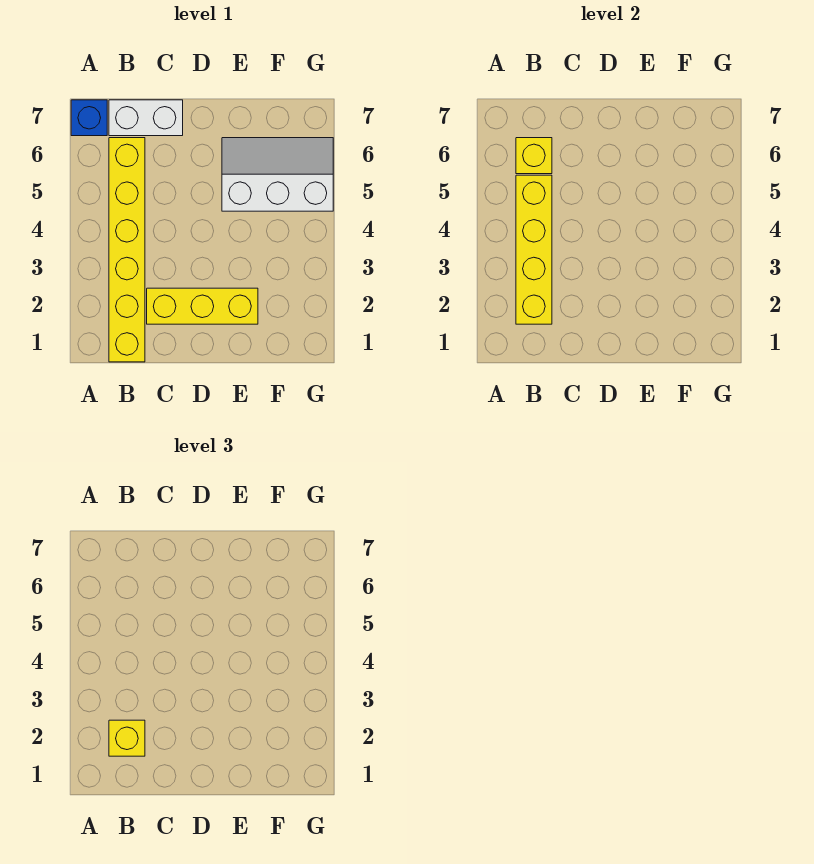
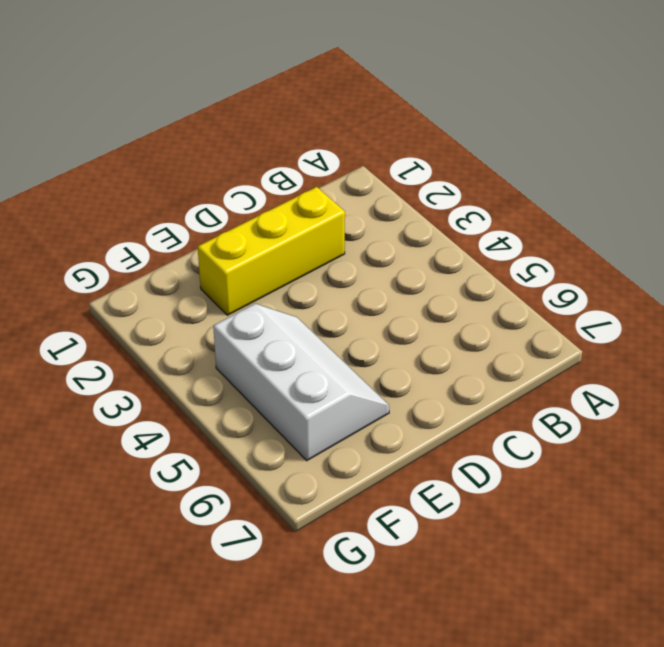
white 2x3 slope [213,304,389,461] -> white 2x3 slope turned to [222,138,333,211]
none -> blue 1x1 brick [71,100,107,136]
none -> yellow 1x6 brick [109,138,145,362]

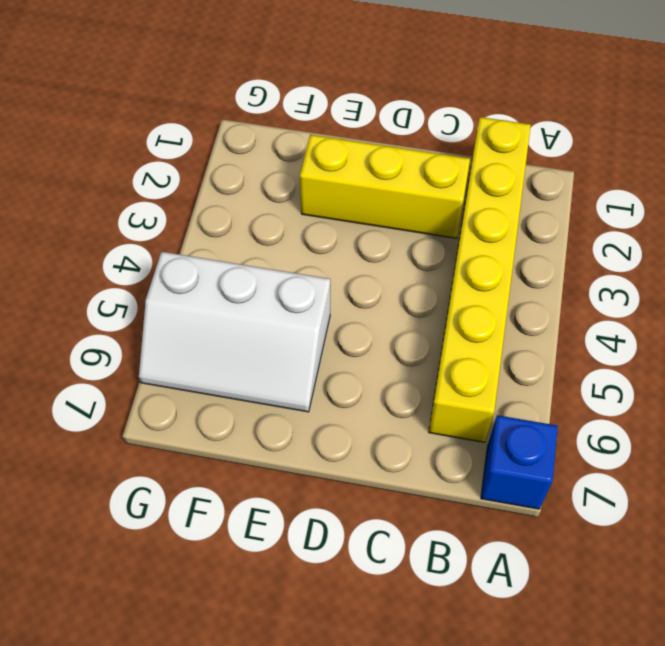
none -> white 1x2 brick [109,100,183,136]
none -> yellow 1x4 brick [516,175,552,324]

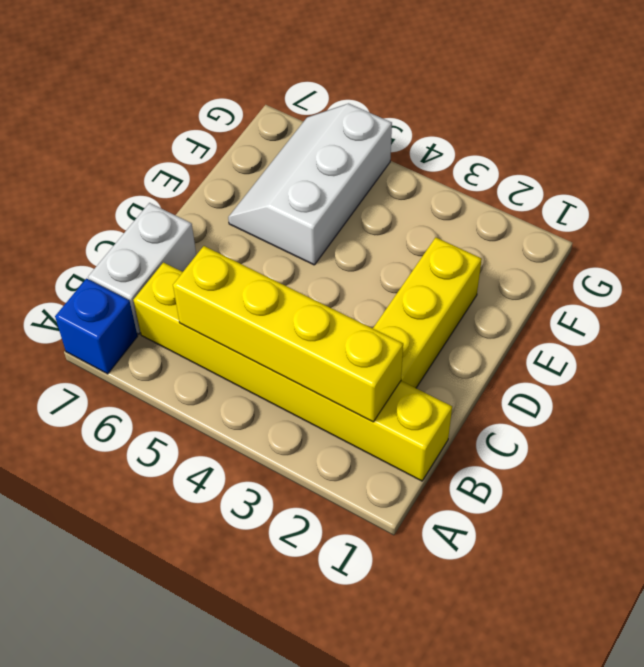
none -> yellow 1x1 brick [516,138,552,174]
none -> yellow 1x1 brick [109,720,145,756]

